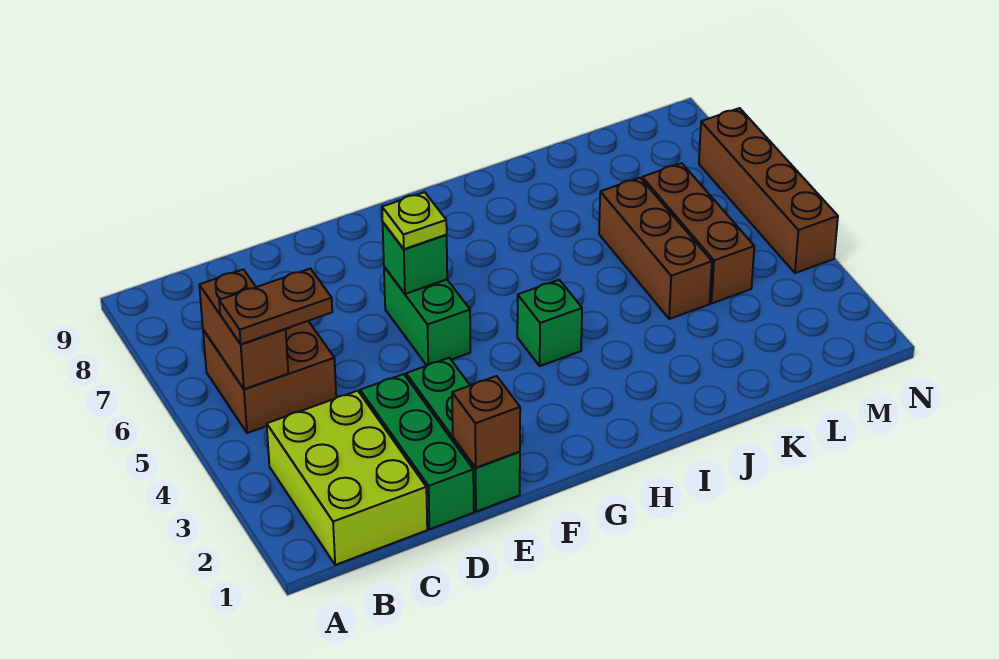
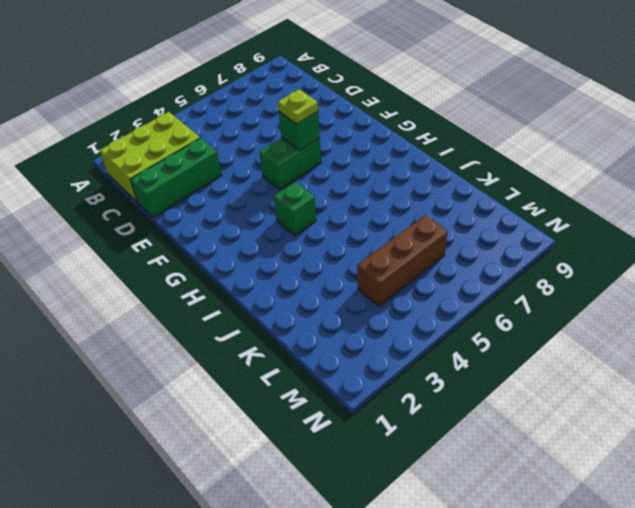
none -> brown 2x2 brick [203,321,336,433]
none -> green 1x3 brick [406,358,520,512]
none -> brown 1x3 brick [599,178,712,319]

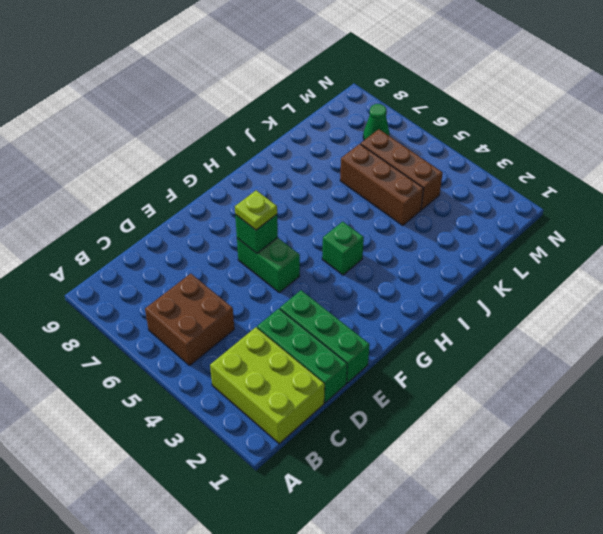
green 1x1 cone [363,104,390,140] -> none
none -> brown 1x4 brick [699,108,838,273]
none -> brown 1x2 brick [199,269,288,389]
none -> brown 1x1 brick [452,376,520,468]

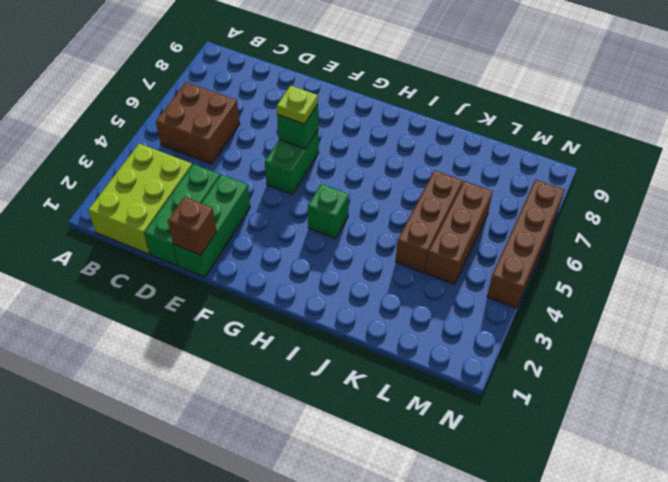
none -> brown 1x2 brick [199,269,288,389]
none -> brown 1x2 plate [219,269,332,344]

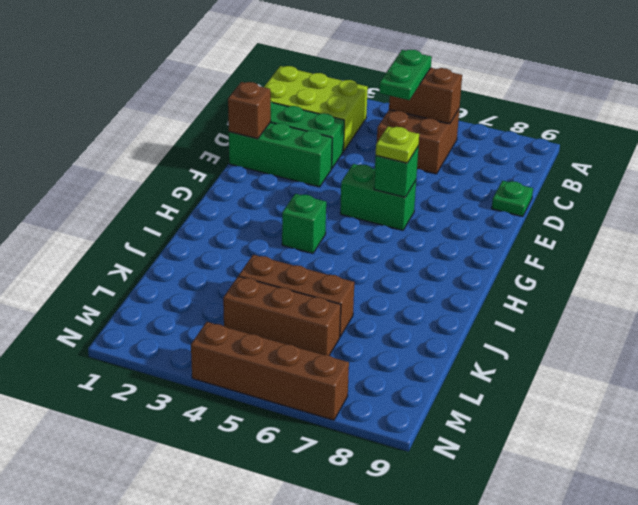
green 1x2 plate [379,50,432,100] -> brown 1x2 plate [219,269,332,344]
green 1x1 plate [492,181,533,217] -> none

